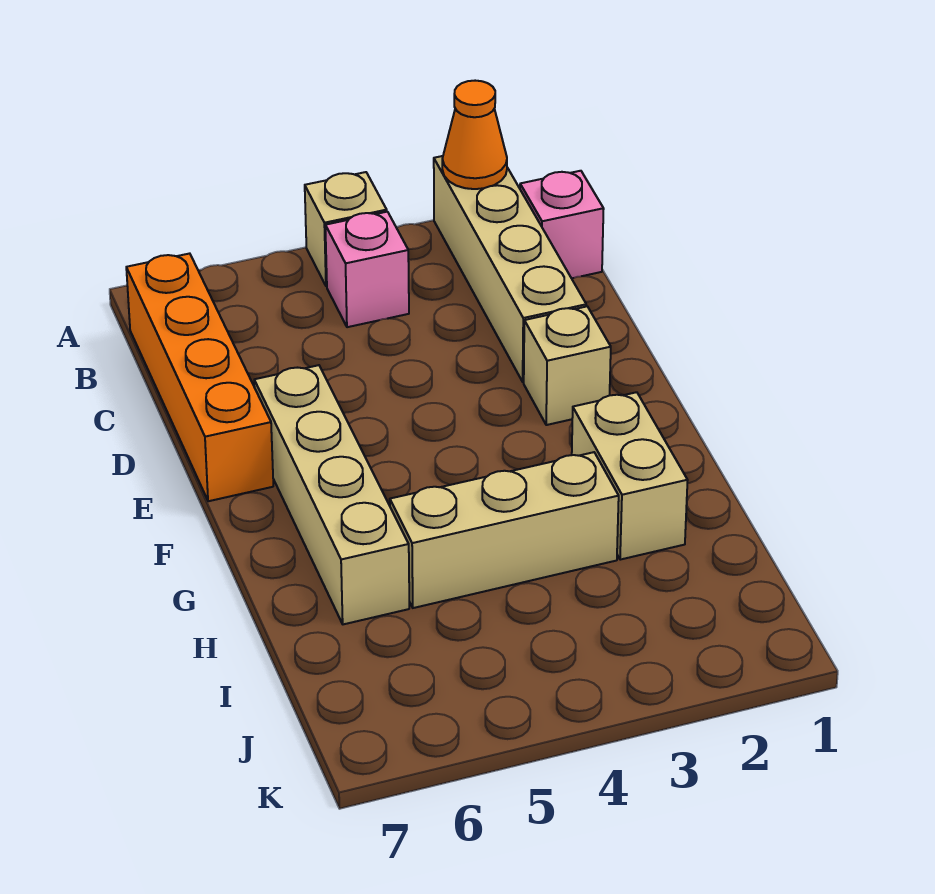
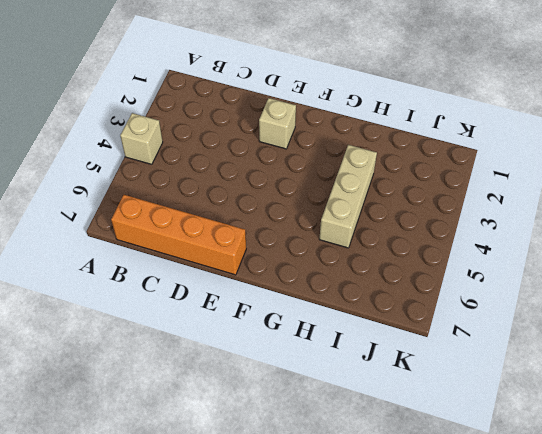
none -> tan 1x4 brick [434,156,586,382]
none -> pink 1x1 brick [520,171,604,278]

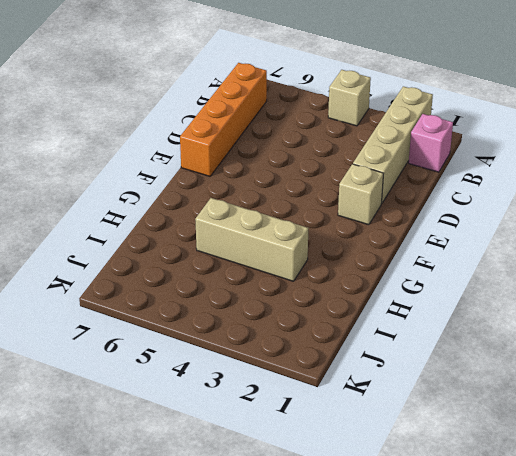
none -> pink 1x1 brick [325,212,409,327]
none -> tan 1x4 brick [254,365,409,624]

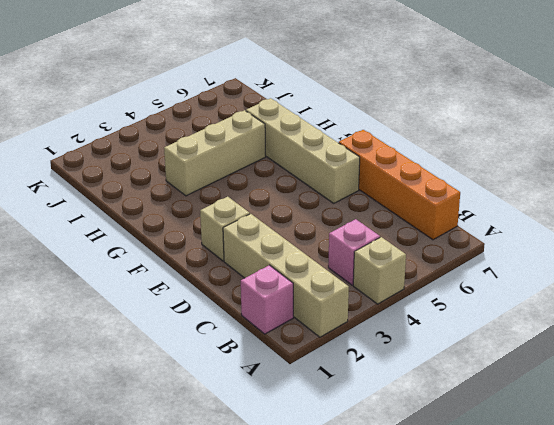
none -> tan 1x2 brick [572,392,688,560]
none -> orange 1x1 cone [442,81,507,189]

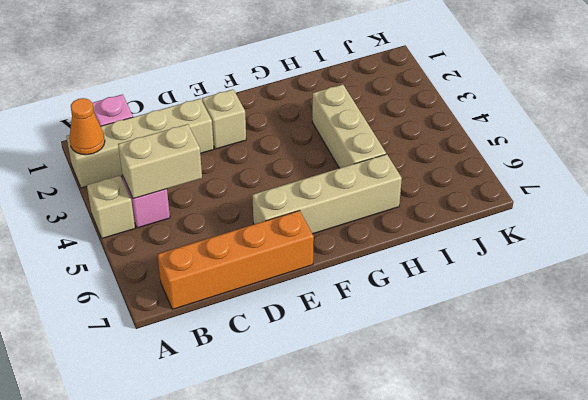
tan 1x2 brick [118,124,202,199] -> tan 1x2 brick moved to [572,392,688,560]

